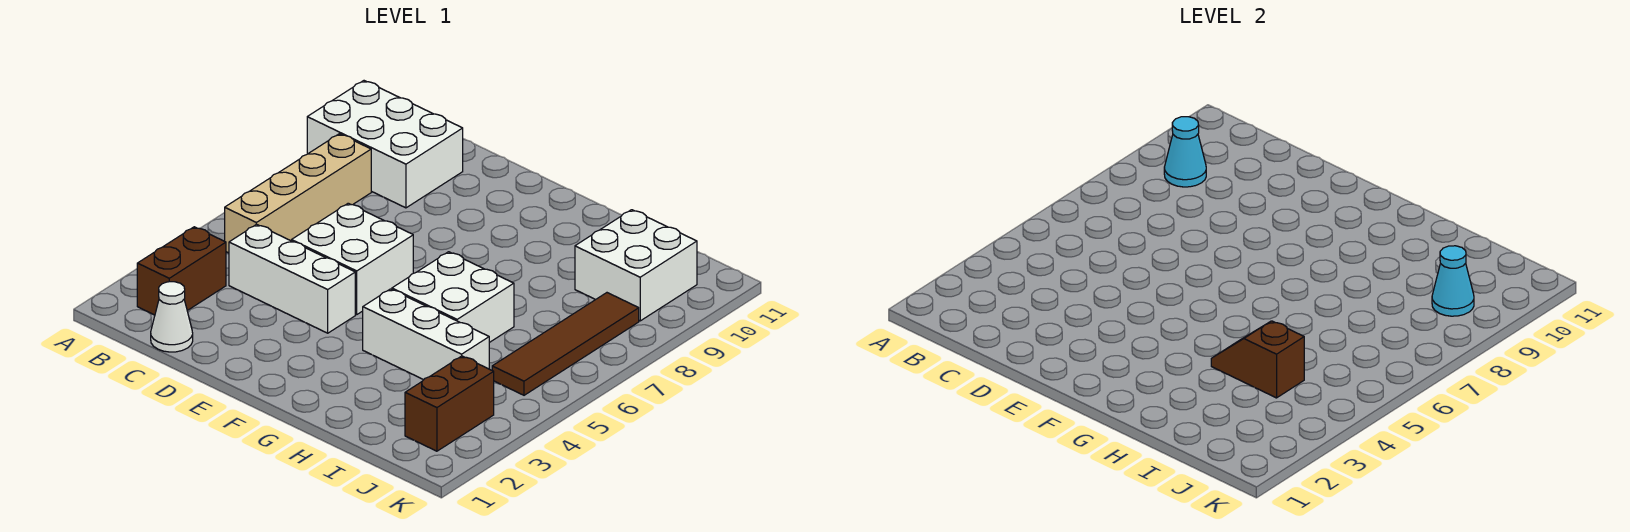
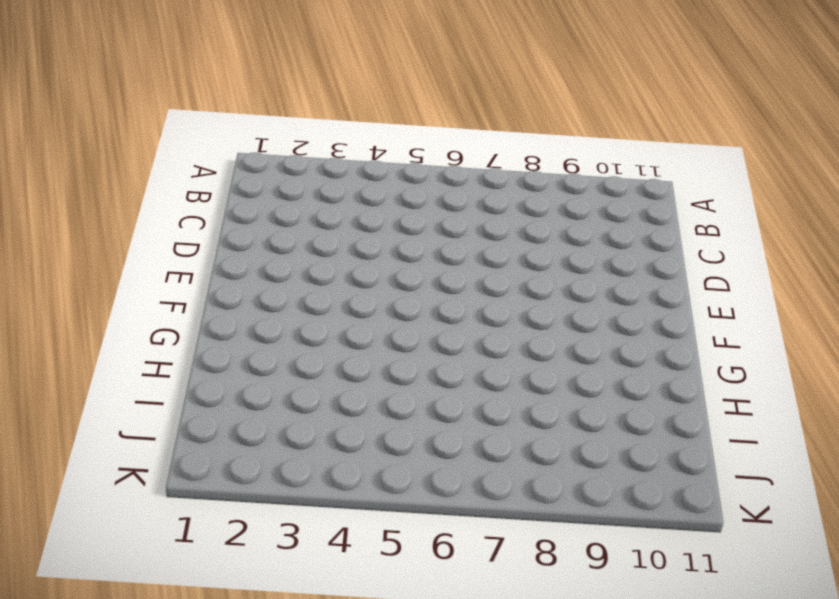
none -> white 2x3 brick [307,81,463,208]
none -> brown 1x2 brick [137,227,226,315]
none -> tan 1x4 brick [225,134,371,253]

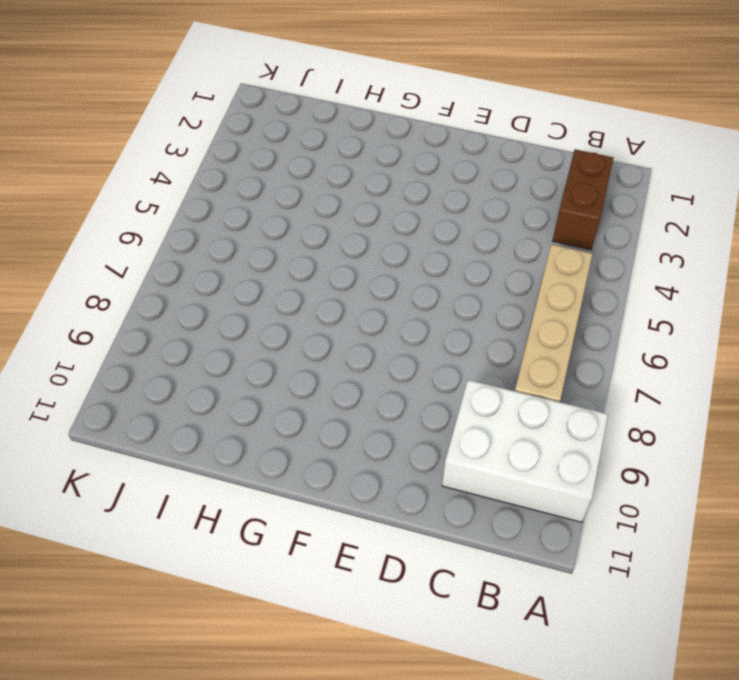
none -> white 1x1 cone [151,282,193,352]
none -> white 1x3 brick [229,224,355,333]
none -> white 2x2 brick [292,203,413,314]

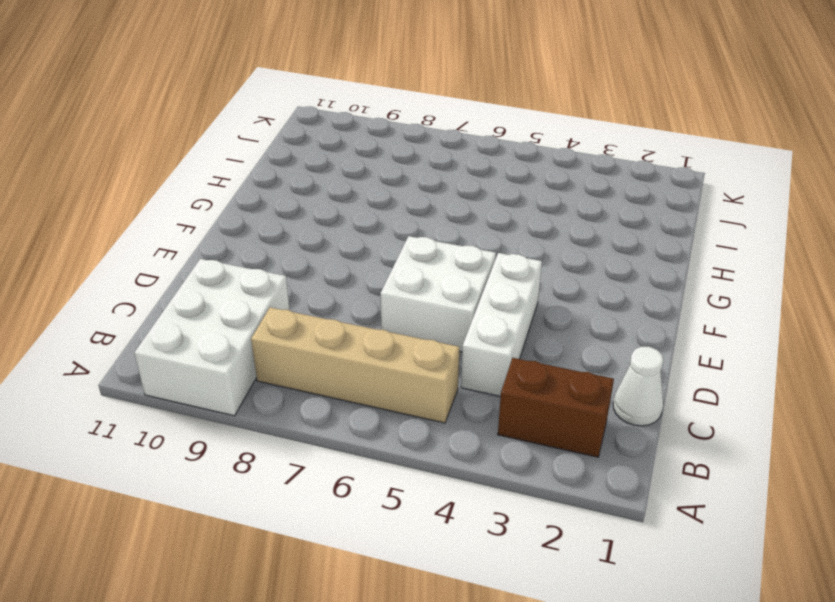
none -> white 1x3 brick [363,289,489,380]
none -> white 2x2 brick [392,252,514,343]
none -> white 2x2 brick [575,210,697,321]

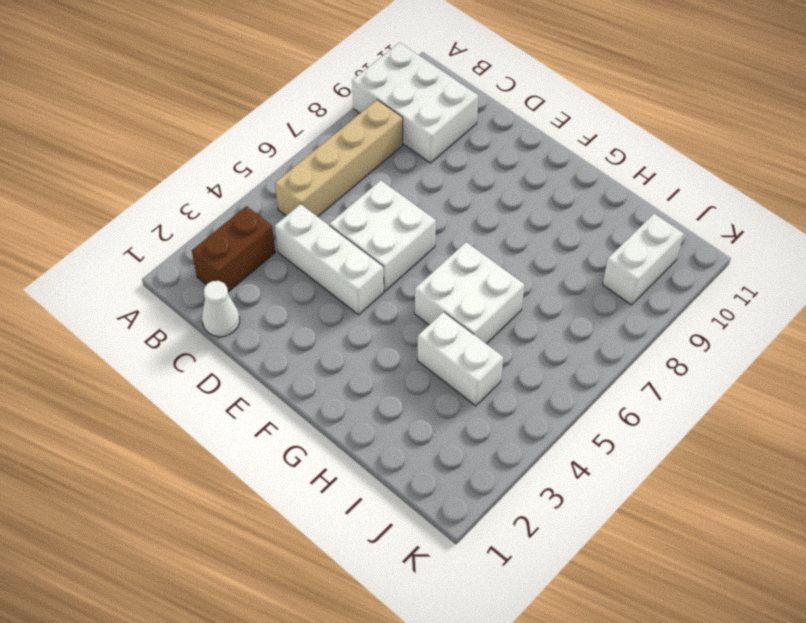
white 1x2 brick [417,312,503,406] -> white 1x3 brick [363,289,489,380]
white 1x2 brick [603,214,684,305] -> white 2x2 brick [575,210,697,321]
none -> brown 1x2 brick [405,356,494,451]
none -> brown 1x4 tile [492,293,639,395]
none -> cyan 1x1 cone [1164,117,1206,187]

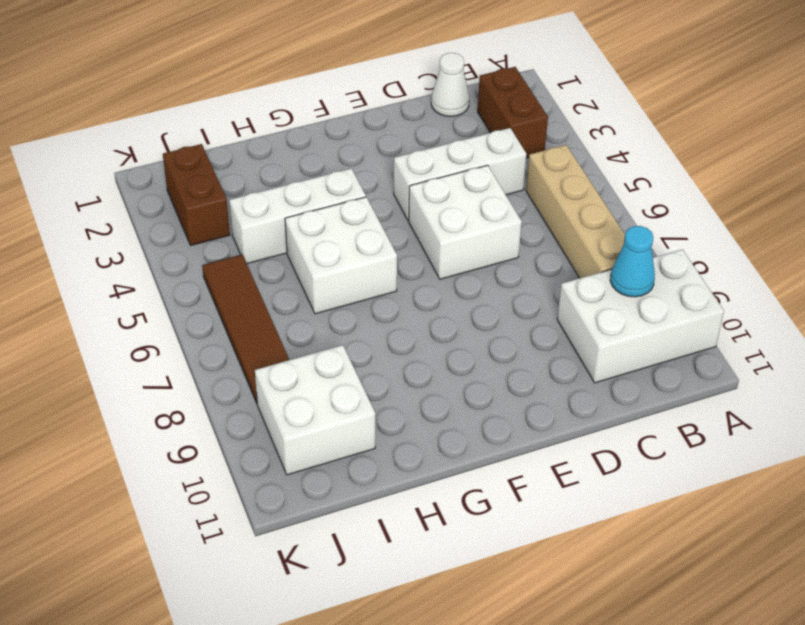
none -> brown 1x2 slope [1211,321,1304,398]
none -> cyan 1x1 cone [1432,246,1474,316]

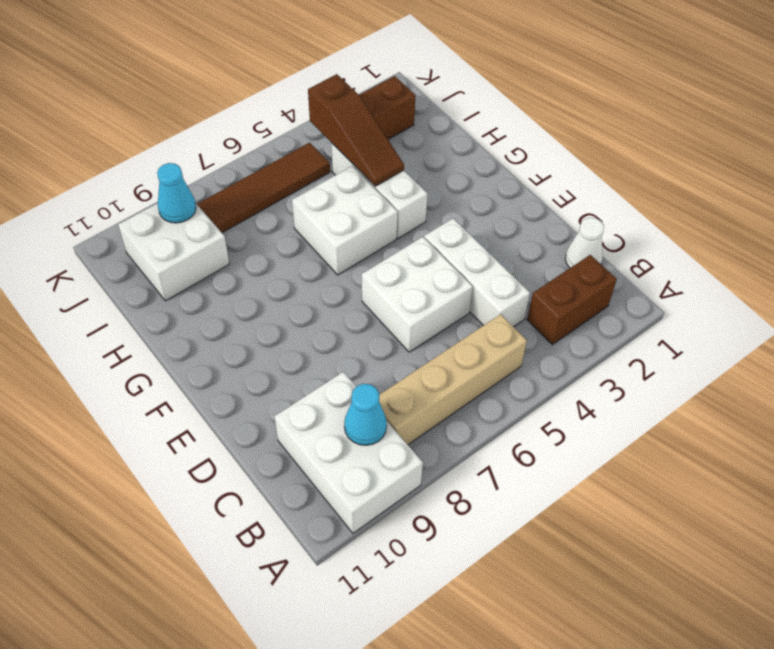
brown 1x3 slope [308,74,404,186] -> brown 1x2 slope [1211,321,1304,398]

